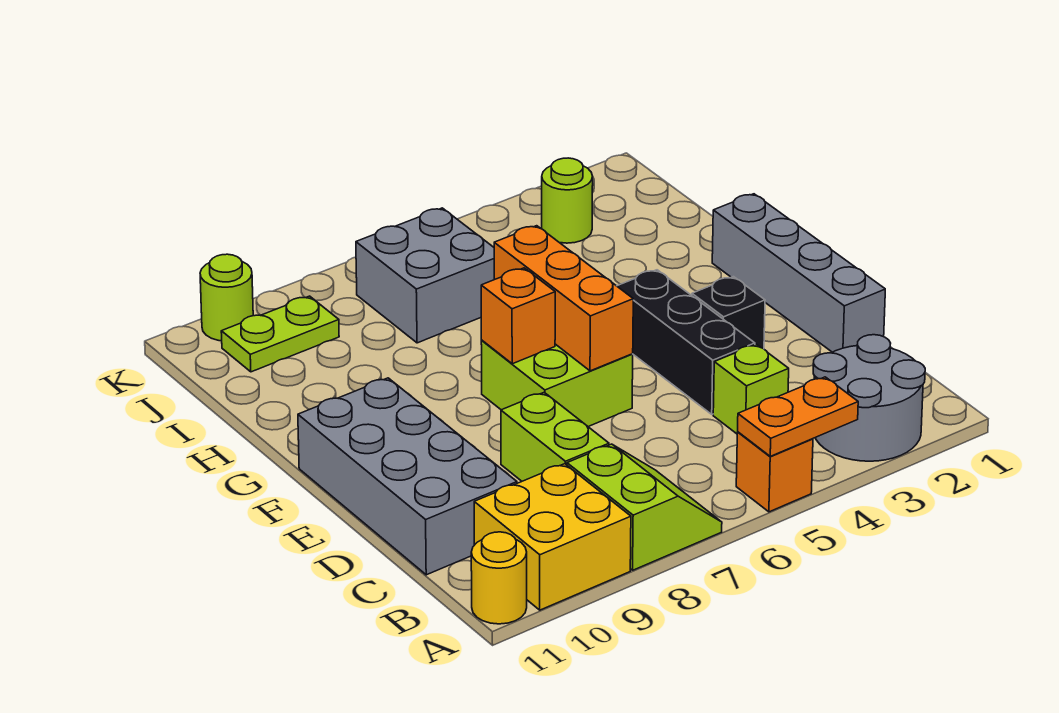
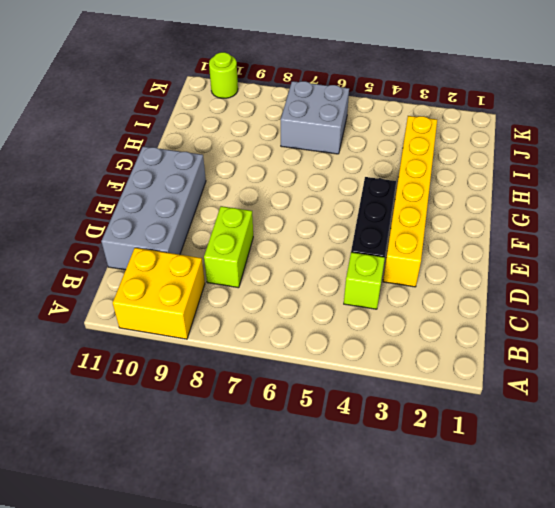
yellow 1x6 brick [383,116,437,287] -> black 1x1 brick [692,277,765,349]
none -> grey 2x2 round brick [813,335,925,461]
none -> orange 1x1 brick [736,432,813,512]
none -> lime 2x2 slope [567,444,722,570]

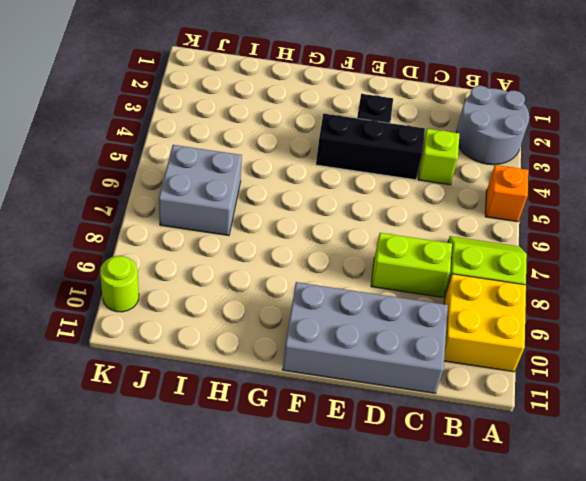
none -> yellow 1x1 round brick [471,532,527,624]
none -> grey 1x4 brick [712,194,885,352]
none -> lime 2x2 brick [481,341,633,427]

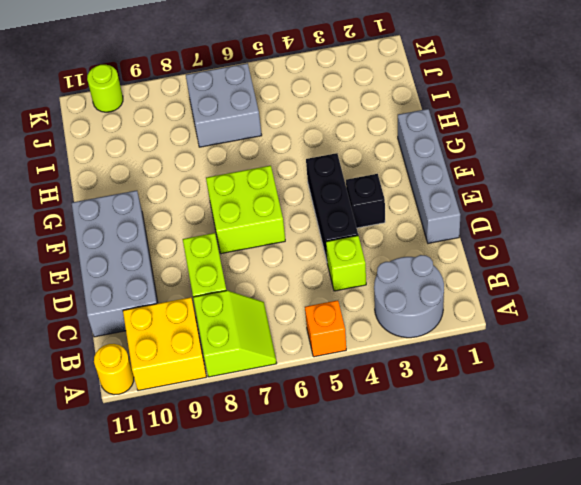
none -> lime 1x1 round brick [542,158,593,243]
none -> lime 1x2 plate [221,296,339,372]
none -> orange 1x2 plate [738,377,858,456]

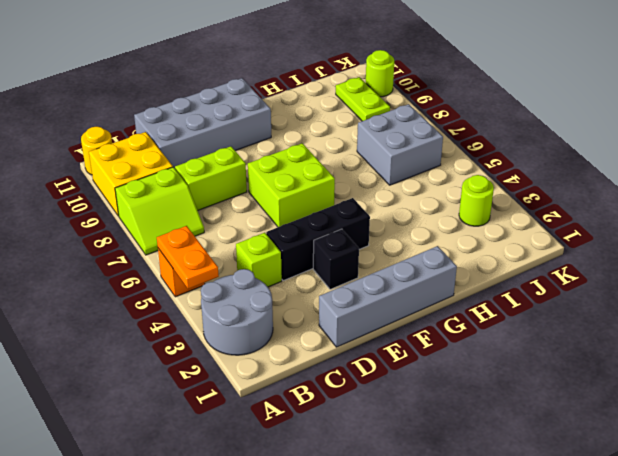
none -> orange 1x3 brick [494,226,633,371]
none -> orange 1x1 brick [481,268,555,364]

